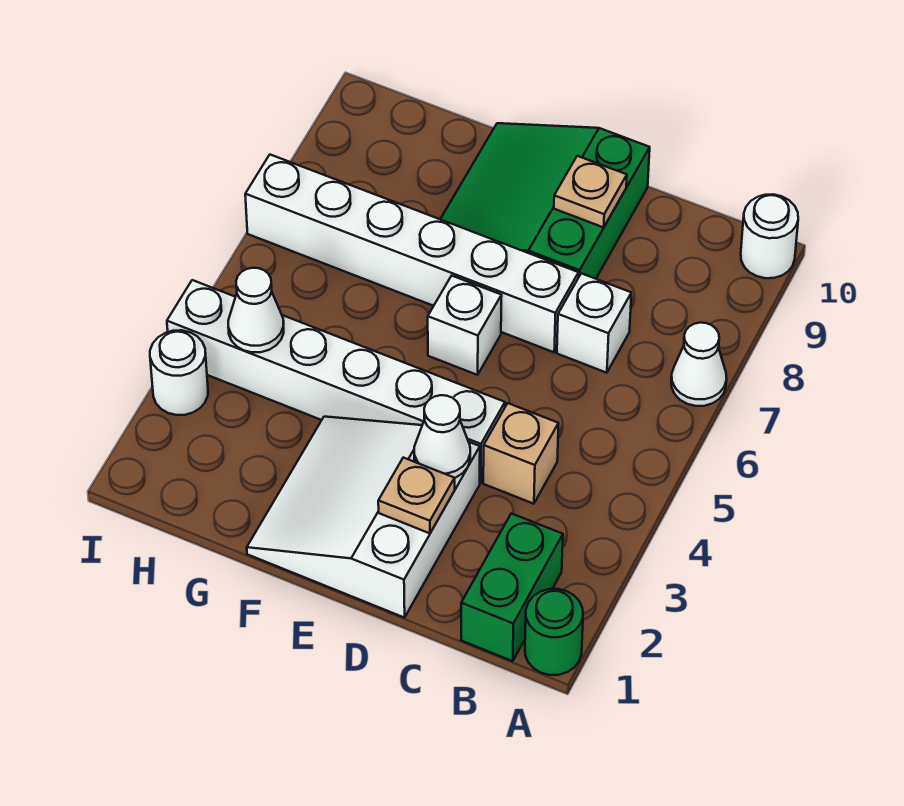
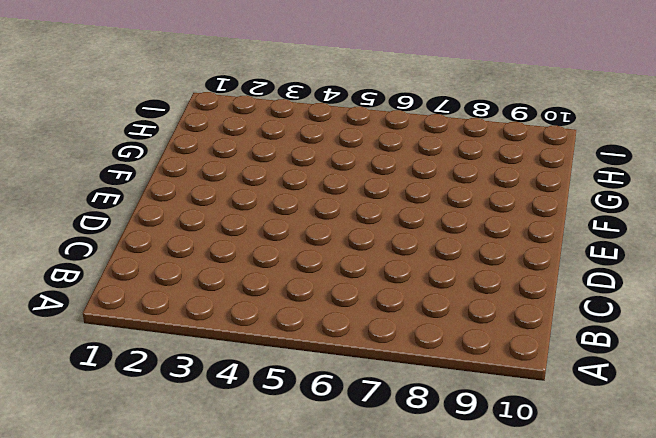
none -> green 1x1 round brick [525,589,583,675]
none -> white 1x1 cone [671,323,727,406]
none -> white 1x1 round brick [741,194,798,278]

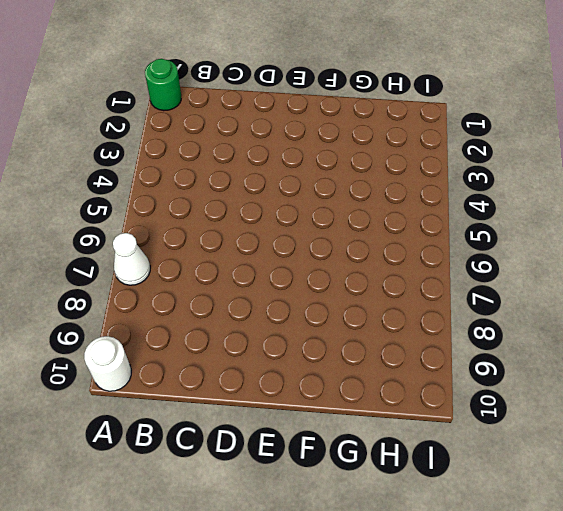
none -> green 1x2 brick [461,513,563,661]
none -> tan 1x1 brick [483,403,559,504]
none -> white 1x1 brick [557,273,631,373]

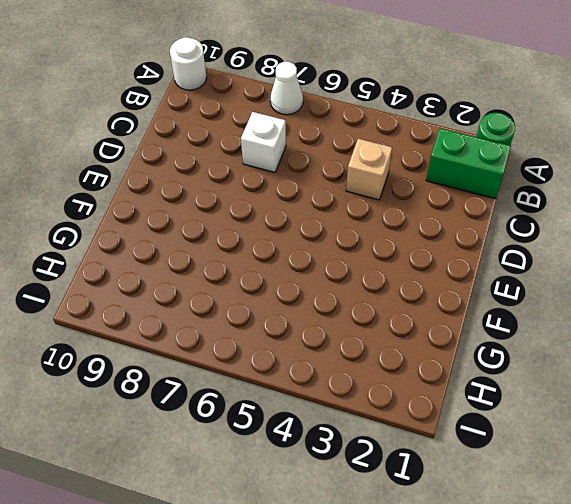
none -> white 3x3 slope [247,417,480,618]
none -> white 1x6 brick [167,280,505,483]
none -> white 1x6 brick [245,155,579,352]

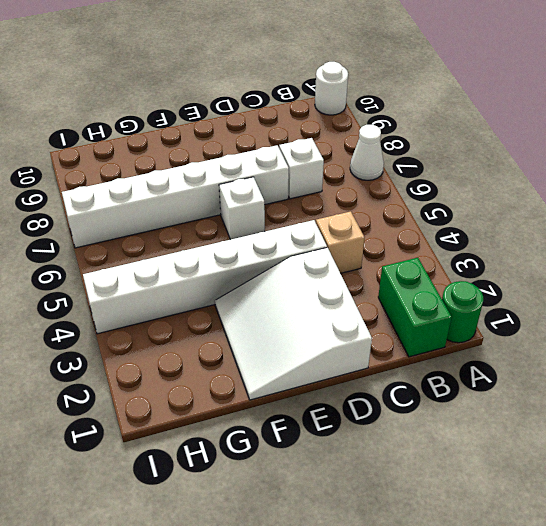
none -> green 3x3 slope [440,123,650,279]
none -> white 1x1 round brick [150,330,208,415]
none -> tan 1x1 plate [378,458,455,533]

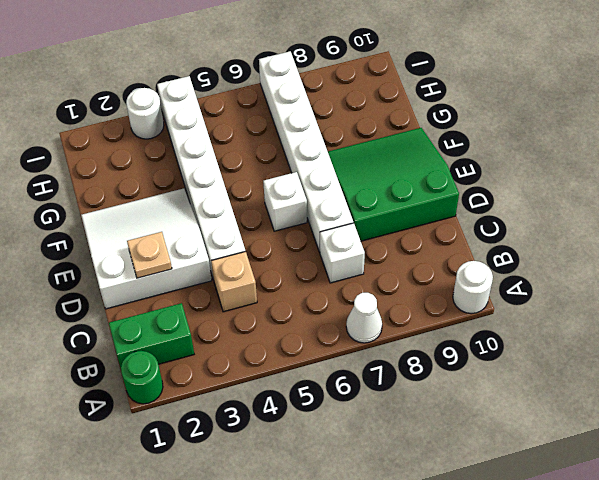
none -> white 1x1 cone [414,395,470,478]
none -> tan 1x1 plate [554,156,627,227]
none -> white 1x1 cone [228,268,284,352]

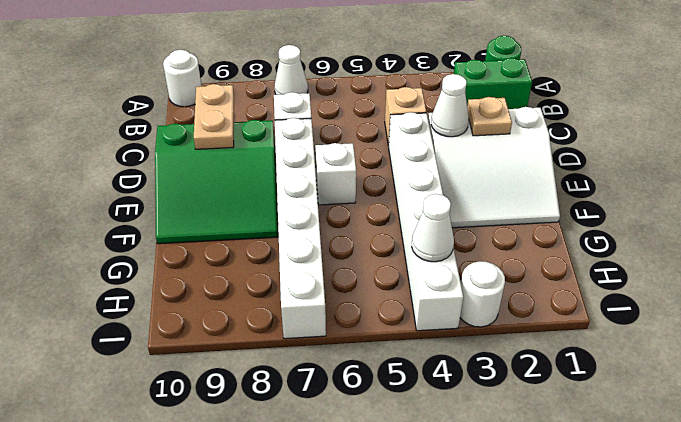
tan 1x2 plate [194,84,234,149] -> tan 1x1 plate [554,156,627,227]

